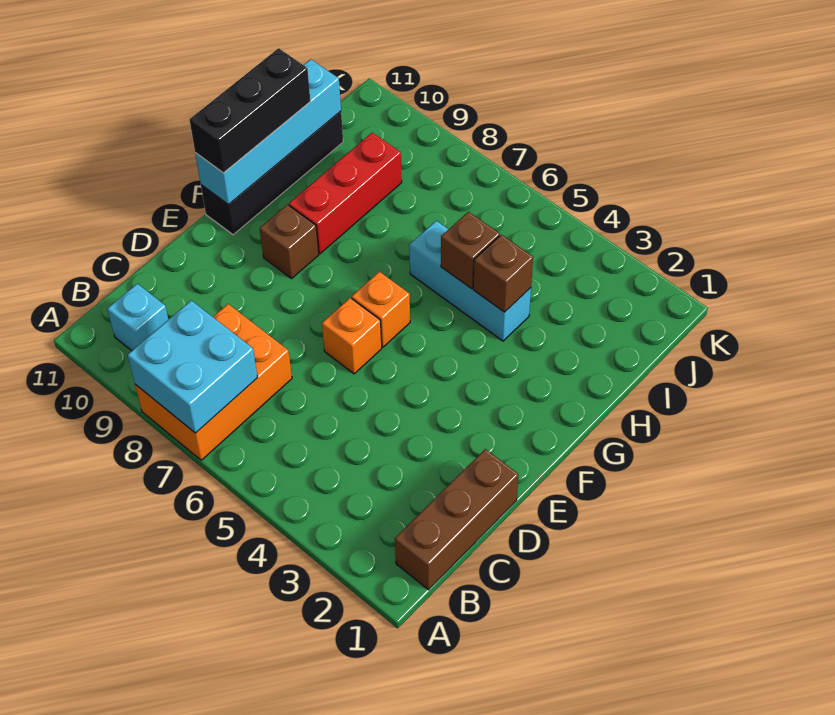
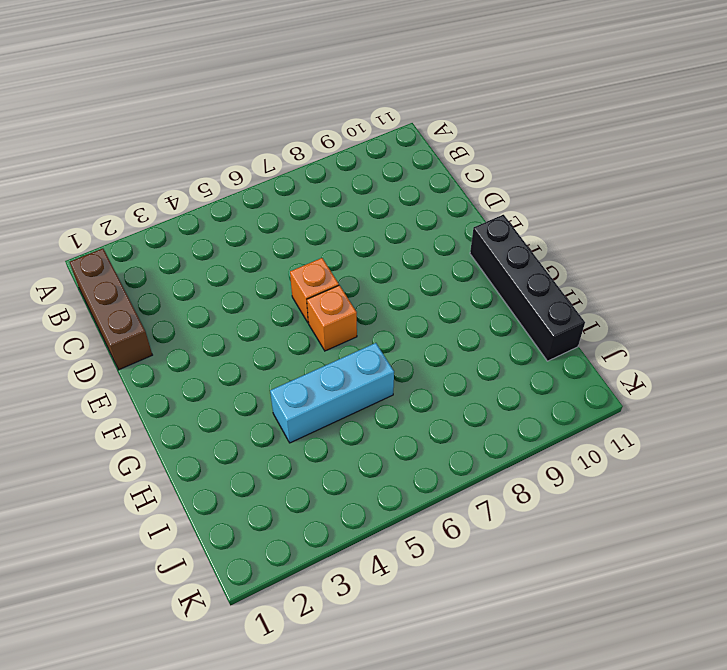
none -> orange 2x3 brick [135,304,292,460]
none -> cyan 1x1 brick [107,284,168,351]
none -> brown 1x1 brick [260,205,319,278]

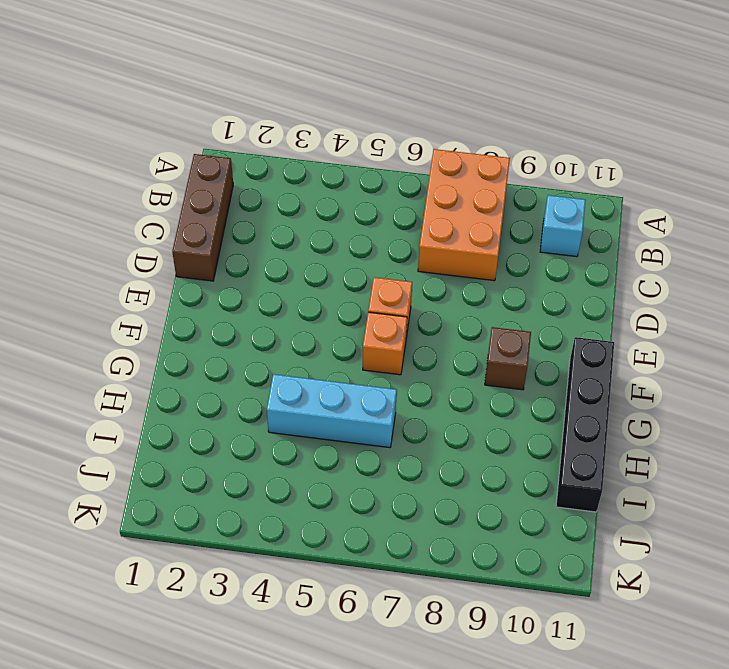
none -> red 1x3 brick [289,133,402,254]
none -> cyan 2x2 brick [128,301,258,433]
none -> cyan 1x4 brick [195,59,341,205]

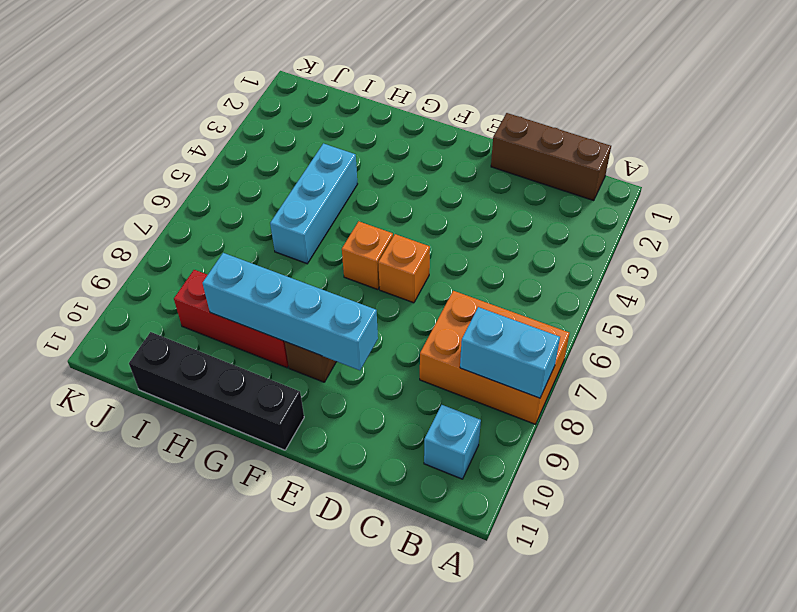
cyan 1x2 brick [460,307,560,398] -> cyan 2x2 brick [128,301,258,433]
cyan 1x4 brick [203,253,378,370] -> cyan 1x4 brick moved to [195,59,341,205]
none -> brown 1x1 brick [473,235,533,312]
none -> brown 1x1 brick [441,212,500,289]
none -> black 1x3 brick [189,48,310,173]

